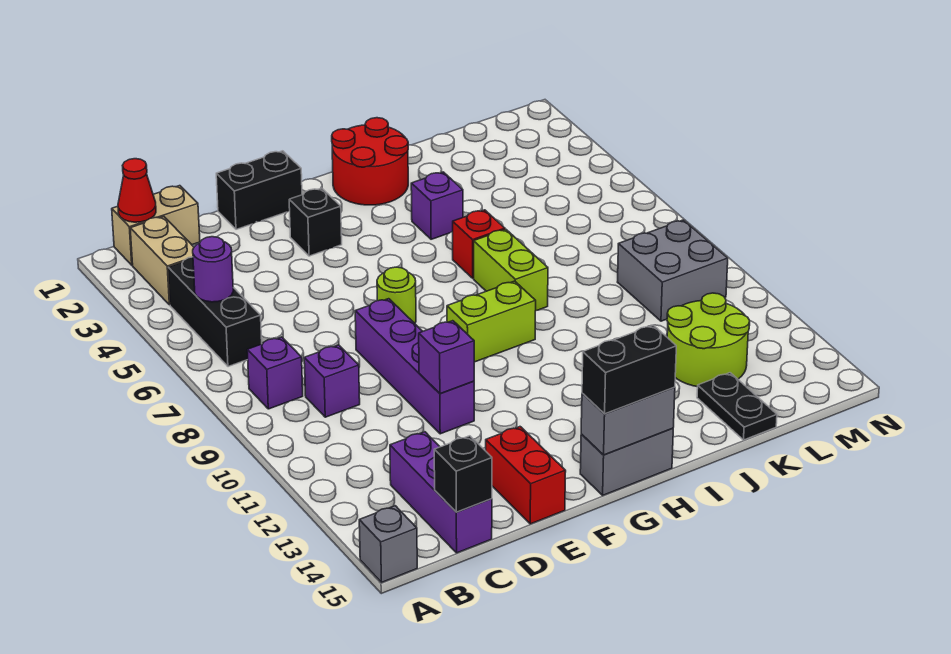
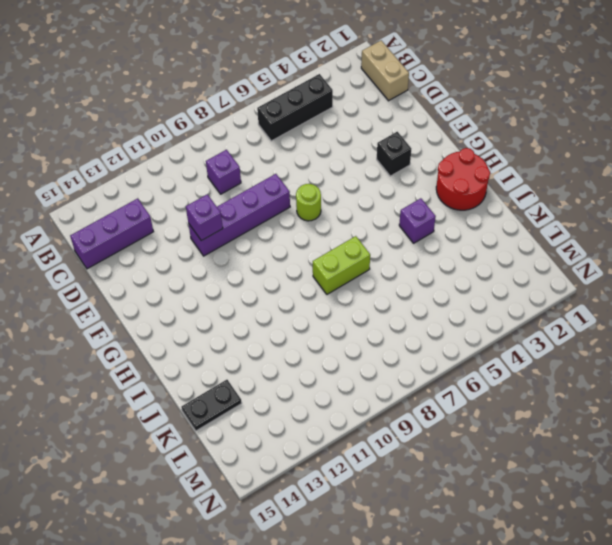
none -> grey 1x1 brick [359,506,417,583]
none -> tan 1x2 brick [130,216,194,305]
none -> purple 1x1 brick [247,337,303,409]

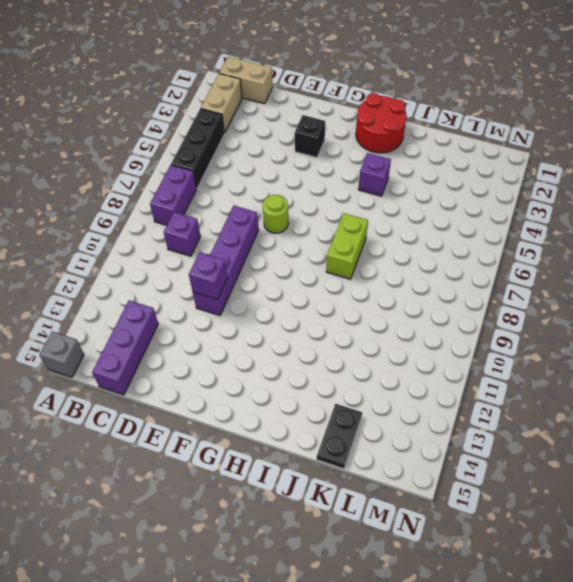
purple 1x2 brick [150,165,197,225] -> purple 1x1 brick [247,337,303,409]
none -> black 1x2 brick [216,151,302,229]
none -> red 1x2 brick [486,427,566,524]
none -> lime 1x2 brick [447,281,536,362]

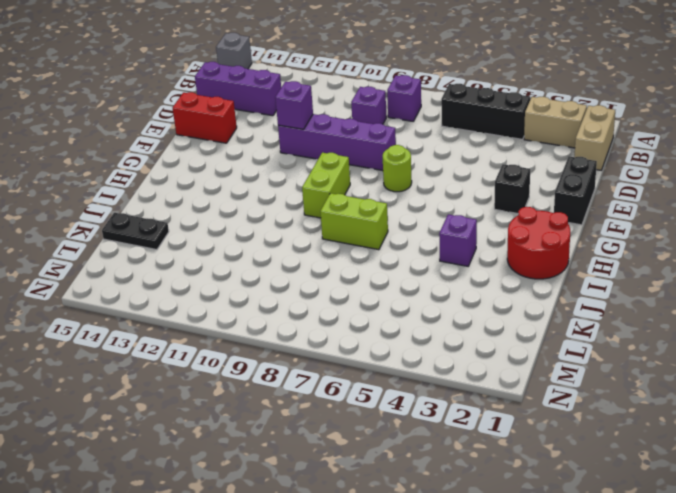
none -> grey 1x2 brick [580,428,673,495]
none -> red 1x1 brick [453,210,505,278]
none -> lime 2x2 round brick [667,293,750,387]

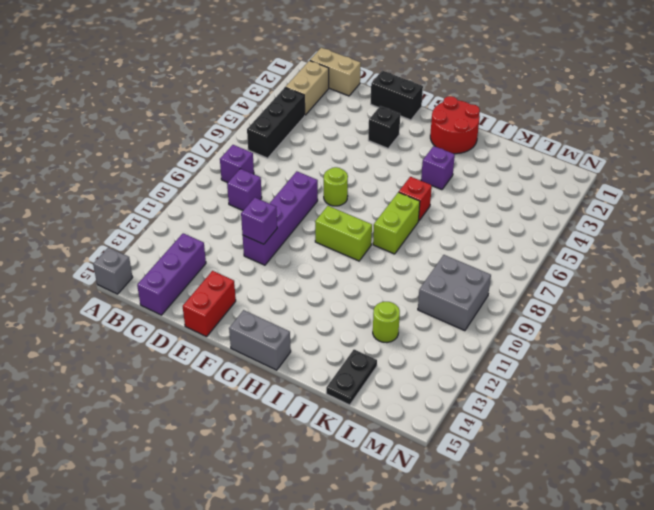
lime 1x1 round brick [373,302,400,342] -> lime 2x2 round brick [667,293,750,387]
none -> red 1x1 cone [118,159,156,222]
none -> purple 1x1 round brick [193,237,233,302]
none -> black 1x1 brick [434,436,492,512]

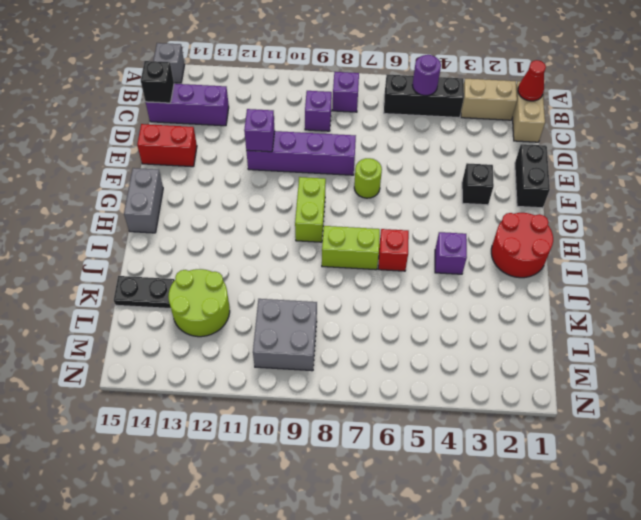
none -> grey 1x2 brick [581,387,675,455]
none -> black 1x2 brick [582,325,676,414]

